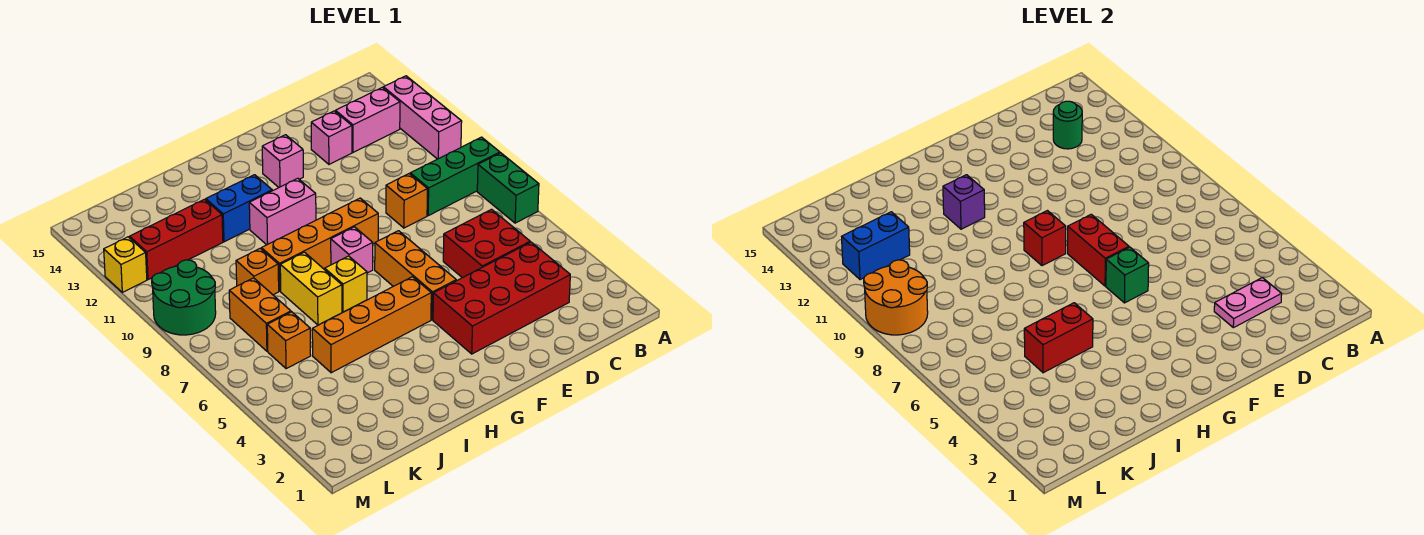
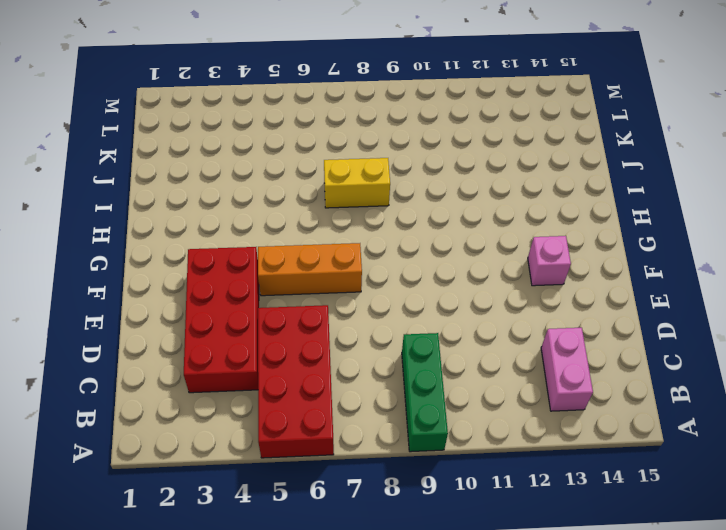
red 2x4 brick [258,305,334,458] -> red 2x2 brick [443,209,530,278]
none -> green 1x2 brick [477,153,539,223]
none -> pink 1x3 brick [383,76,462,159]
none -> orange 1x1 brick [386,174,427,228]
none -> pink 1x1 brick [311,111,352,164]

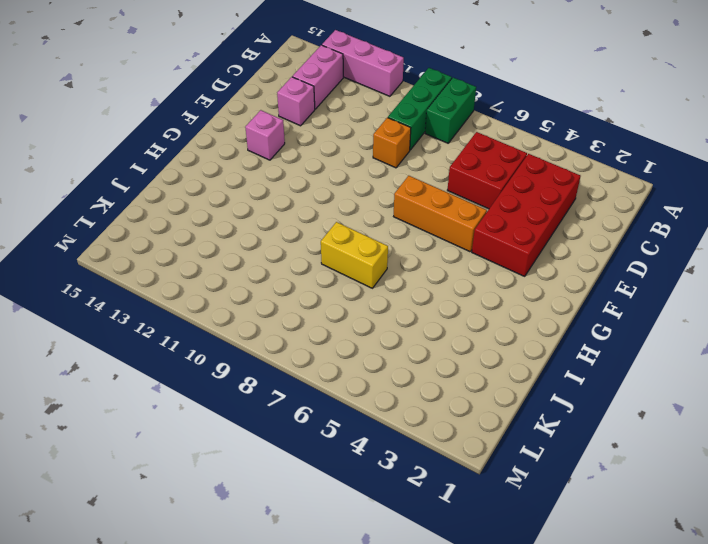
green 1x2 brick [425,78,476,143] -> green 1x2 brick turned to [477,153,539,223]
none -> orange 1x4 brick [261,198,378,291]
none -> orange 1x4 brick [312,277,431,373]
none -> pink 1x1 brick [331,227,373,273]
none -> pink 1x2 brick [249,178,316,245]

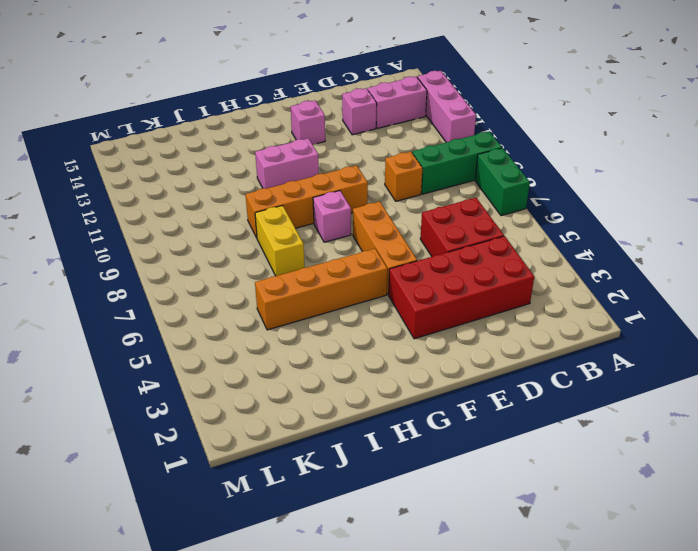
none -> yellow 1x1 brick [325,256,367,312]
none -> blue 1x2 brick [206,175,272,242]
none -> orange 1x1 brick [236,248,279,295]
none -> red 1x3 brick [130,199,223,280]

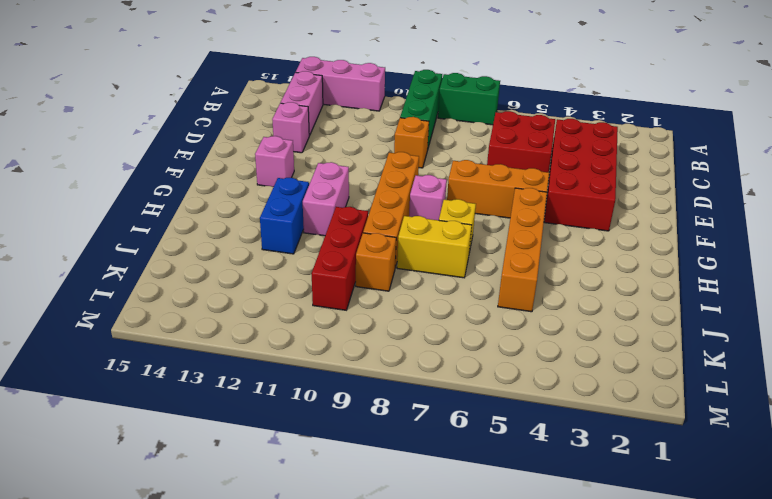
red 1x3 brick [312,207,368,310] -> red 1x3 brick moved to [130,199,223,280]
none -> orange 1x1 brick [267,312,311,369]
none -> orange 1x2 brick [229,278,291,351]
none -> green 2x2 round brick [152,260,216,335]
none -> yellow 1x1 brick [104,237,147,292]

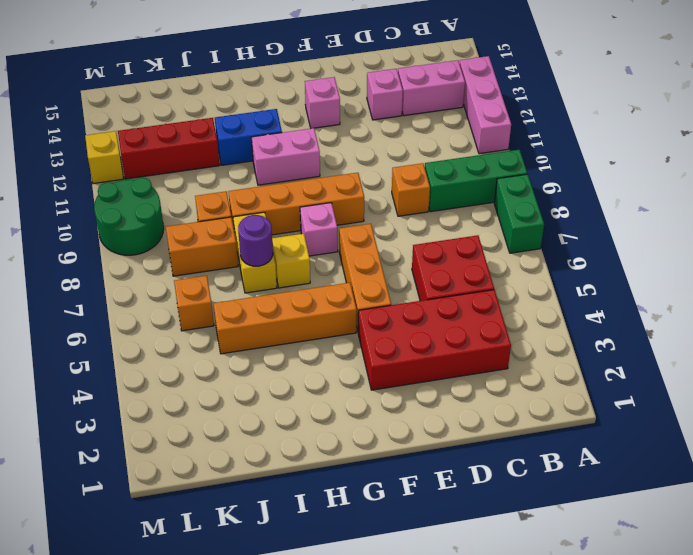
purple 1x1 round brick [238,215,273,266] -> none
orange 1x2 brick [166,217,238,276] -> orange 1x2 brick turned to [229,278,291,351]
none -> pink 1x2 plate [1214,278,1282,328]
none -> green 1x1 round brick [1053,101,1082,149]
none -> green 1x1 brick [1106,247,1149,303]
none -> red 1x2 brick [1068,214,1129,286]

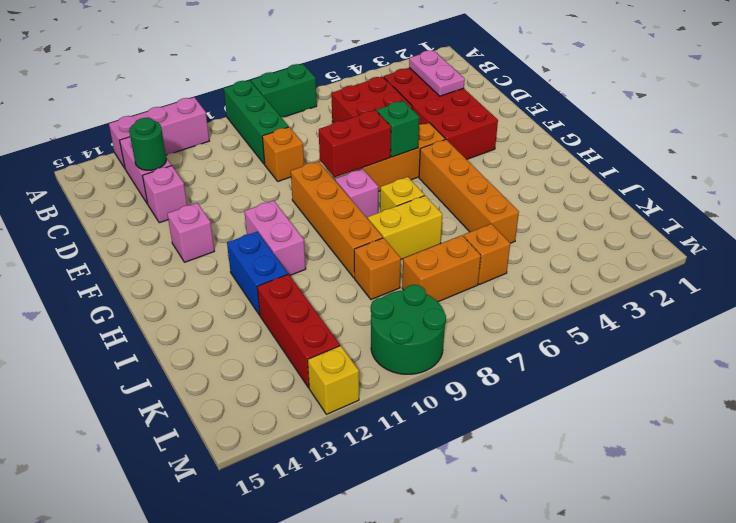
none -> red 1x1 brick [1024,211,1066,266]
none -> purple 1x1 brick [943,175,985,229]
none -> red 1x2 brick [1024,303,1093,373]
none -> blue 1x2 brick [842,212,910,280]

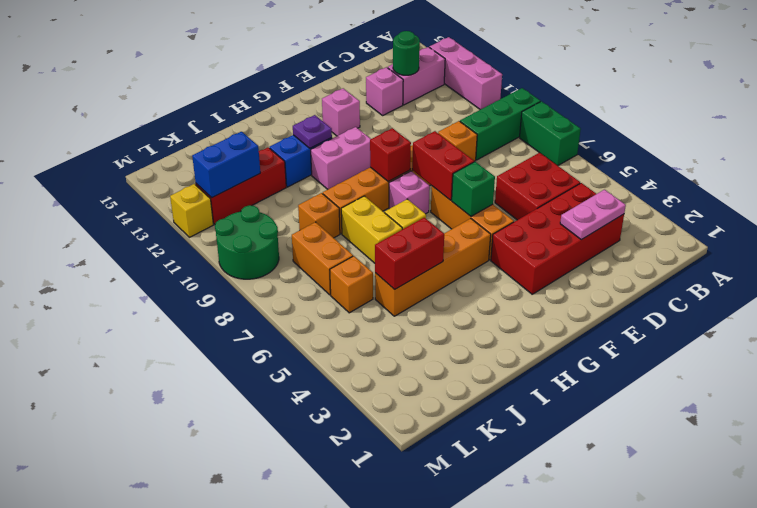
purple 1x1 plate [293,115,332,148] -> purple 1x1 brick [943,175,985,229]
none -> orange 2x2 round brick [864,260,928,335]

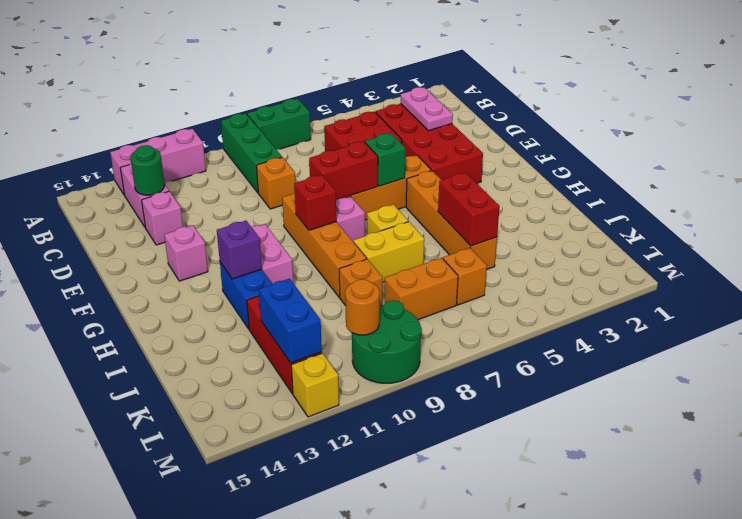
orange 1x1 round brick [345,279,379,335] -> orange 2x2 round brick [864,260,928,335]

